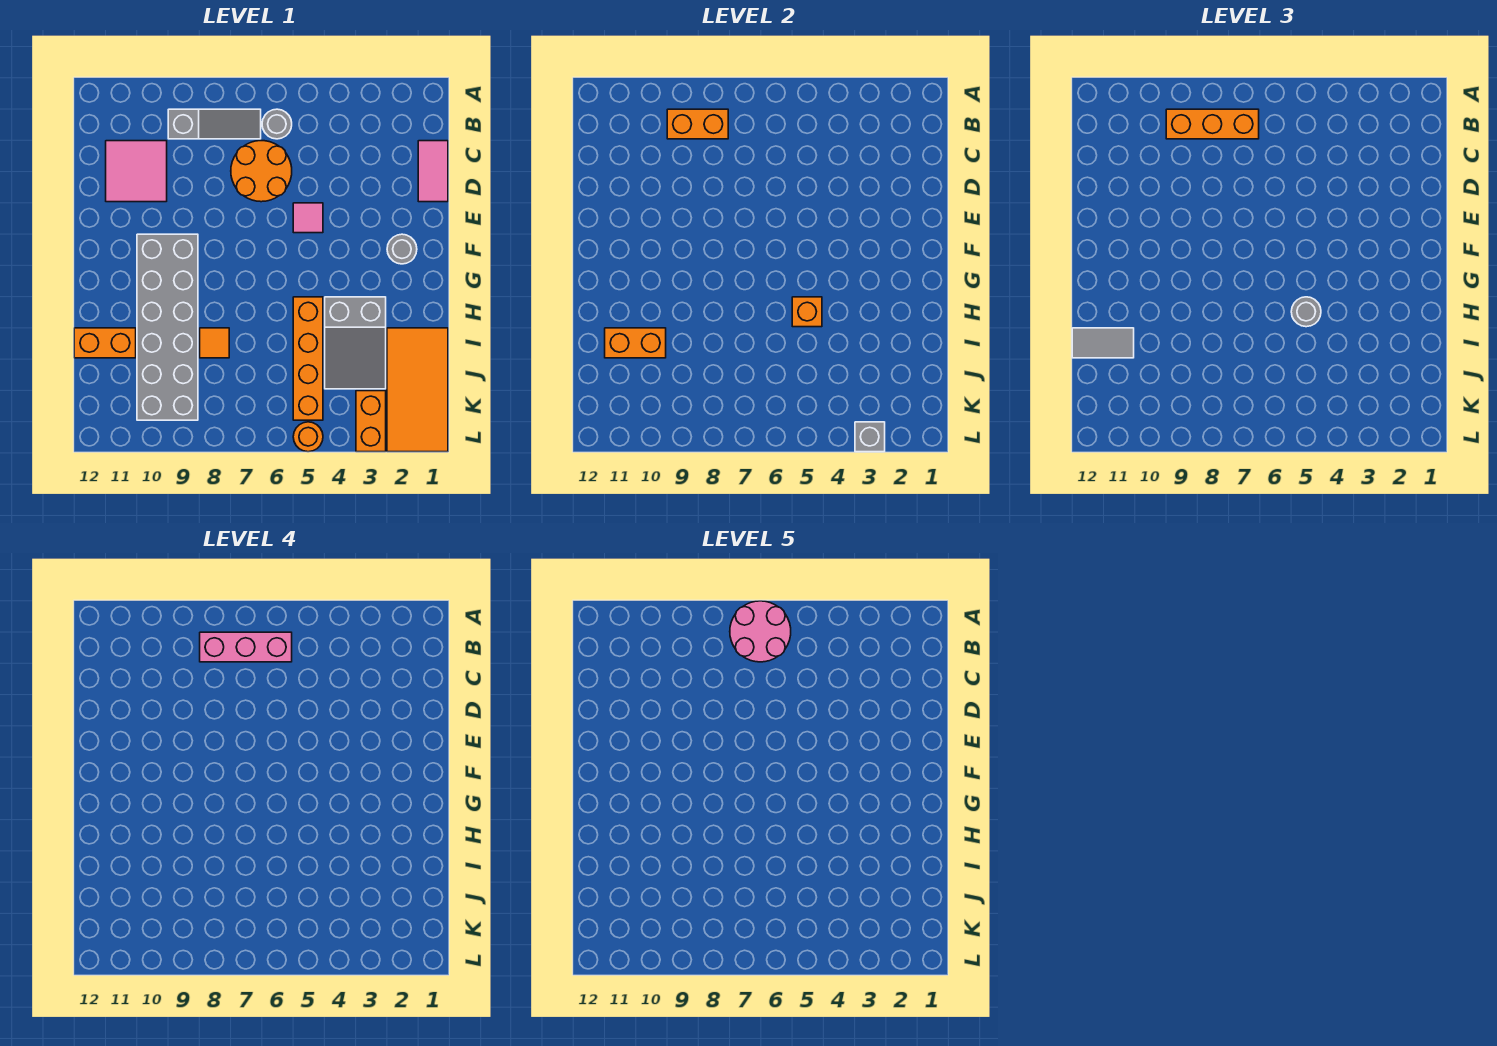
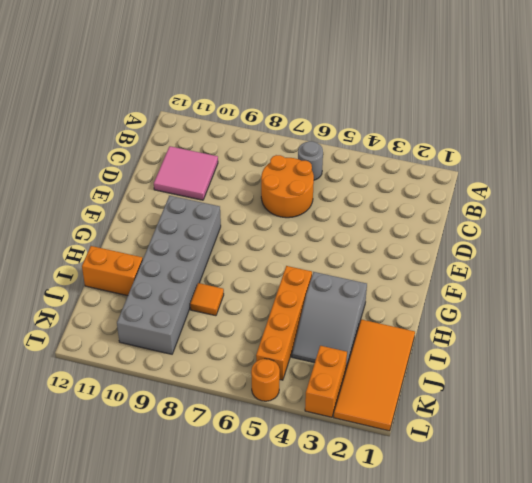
none -> grey 1x3 slope [168,109,261,139]
none -> pink 1x2 tile [418,141,448,202]
none -> pink 1x1 tile [293,203,323,233]

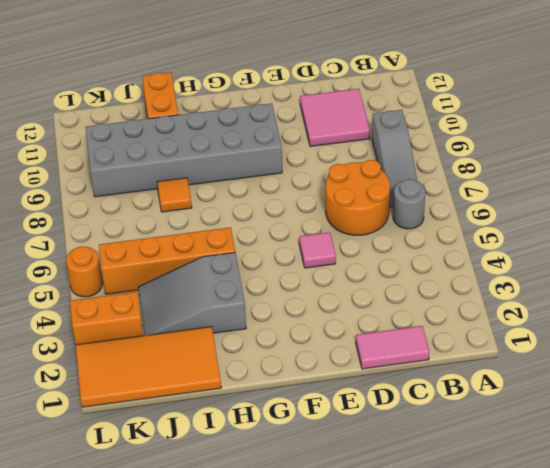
none -> grey 1x1 round brick [387,234,417,264]
none -> orange 1x2 brick [667,109,728,139]
none -> orange 1x1 brick [792,297,822,327]

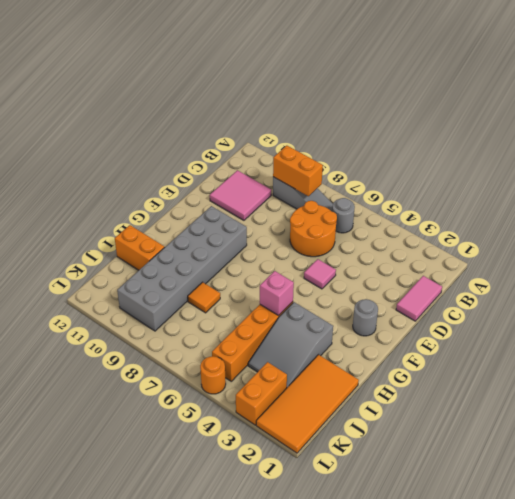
pink 1x1 brick [260,271,294,315] -> orange 1x1 brick [792,297,822,327]
none -> orange 1x2 brick [605,328,666,358]
none -> grey 1x1 brick [855,422,885,452]
none -> orange 1x3 brick [1166,109,1259,139]

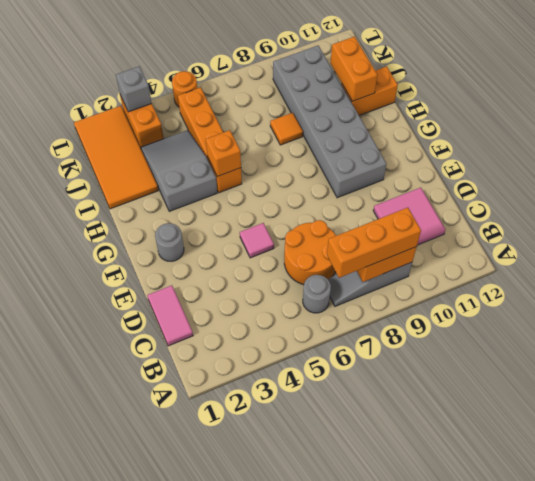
orange 1x2 brick [330,37,377,101] -> orange 1x2 brick turned to [605,328,666,358]
none -> grey 1x1 round brick [1291,297,1321,327]
none -> grey 1x2 tile [1072,328,1134,358]
none -> pink 1x3 brick [200,632,292,662]

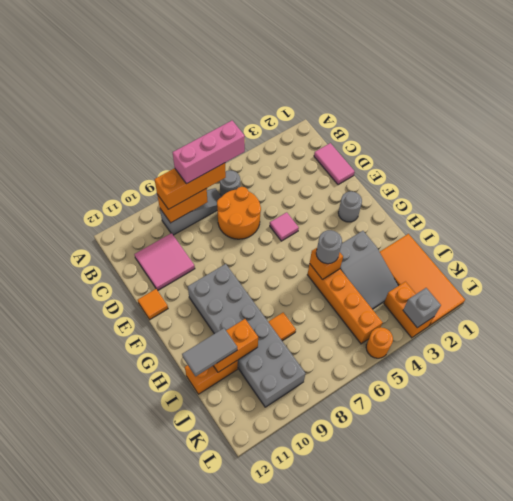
orange 1x1 tile [138,289,168,320] -> none
none -> pink 2x2 round brick [730,601,791,662]

